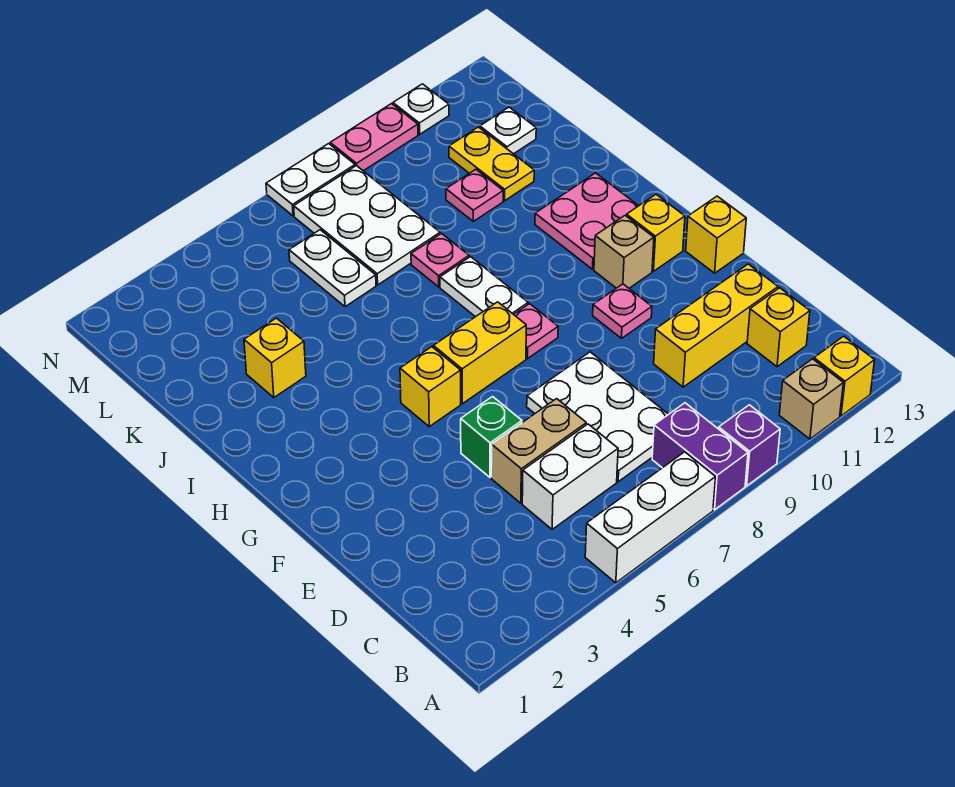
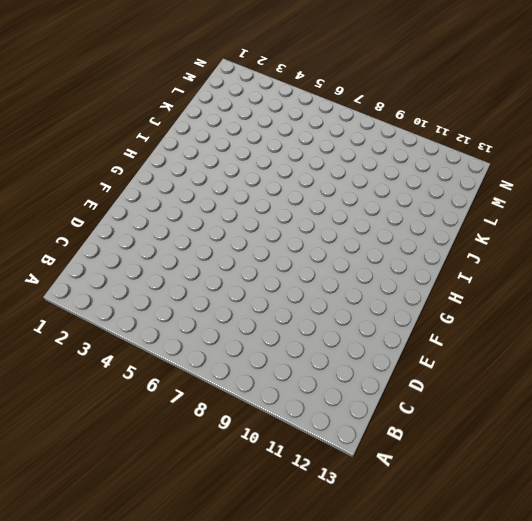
none -> white 1x3 brick [585,452,716,583]
none -> purple 1x2 brick [652,403,748,510]
none -> purple 1x1 brick [719,405,780,486]
none -> tan 1x1 brick [779,359,843,439]

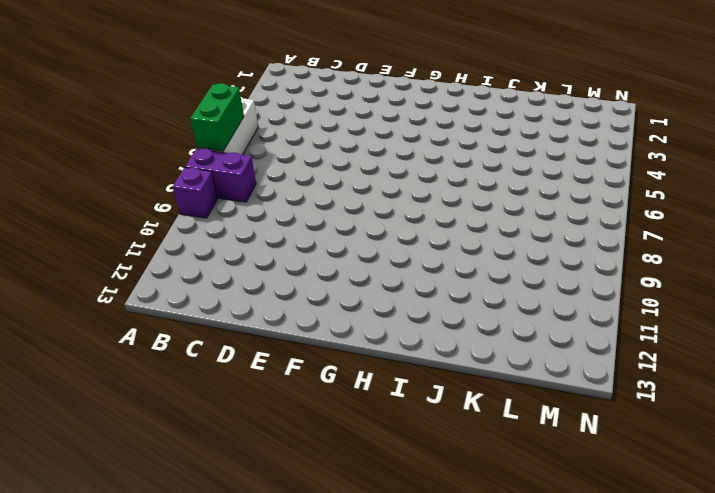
green 1x2 brick [190,83,244,151] -> none
none -> tan 1x1 brick [779,359,843,439]
none -> yellow 1x1 brick [814,336,875,416]
none -> white 1x2 brick [522,424,618,529]
none -> white 2x3 plate [527,352,668,482]

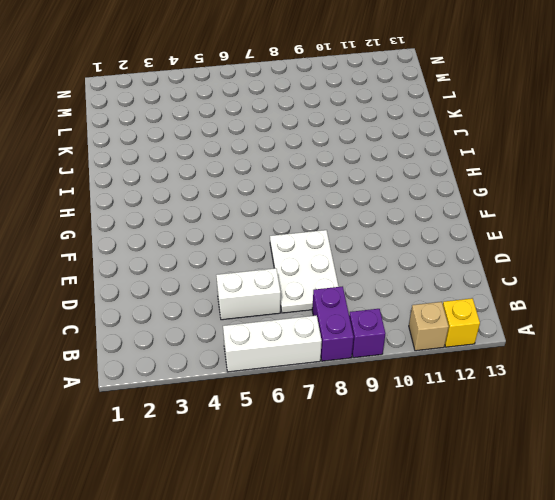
none -> yellow 1x1 brick [747,288,810,367]
none -> tan 1x2 brick [491,399,586,503]
none -> yellow 1x3 brick [654,264,778,387]
none -> green 1x1 brick [461,397,522,477]

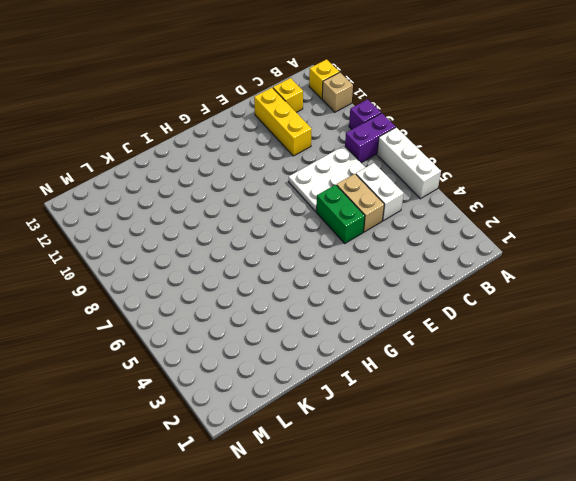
green 1x2 brick [316,185,365,243] -> green 1x1 brick [461,397,522,477]
none -> pink 1x1 plate [593,284,652,338]
none -> yellow 1x1 brick [686,196,746,273]
none -> yellow 1x1 brick [400,347,461,426]
none -> yellow 1x2 brick [433,302,526,404]

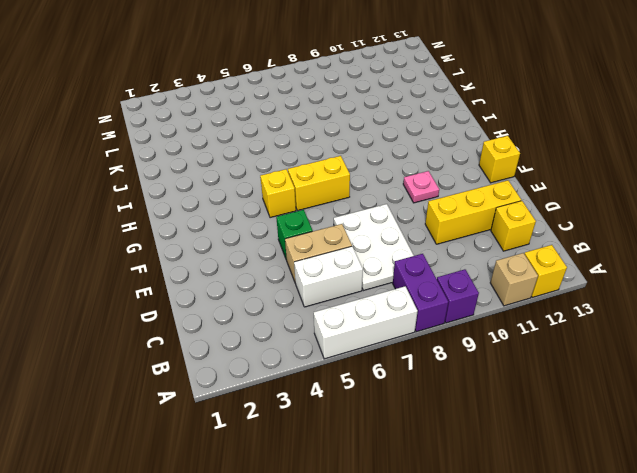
none -> pink 1x1 plate [514,304,558,359]
none -> tan 1x1 brick [594,216,654,288]
none -> yellow 1x1 brick [627,194,685,271]
none -> white 1x2 plate [440,257,528,317]

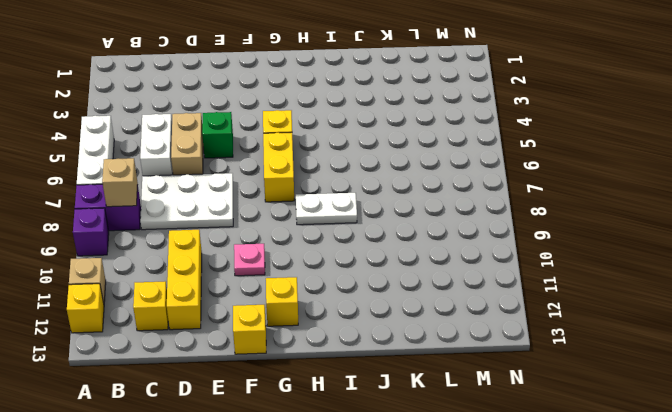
tan 1x1 brick [102,158,138,207] -> tan 1x1 brick moved to [594,216,654,288]
none -> pink 1x1 plate [514,304,558,359]
none -> pink 2x2 plate [535,173,638,269]
none -> yellow 1x1 brick [244,318,306,397]
none -> pink 1x1 plate [411,234,469,287]

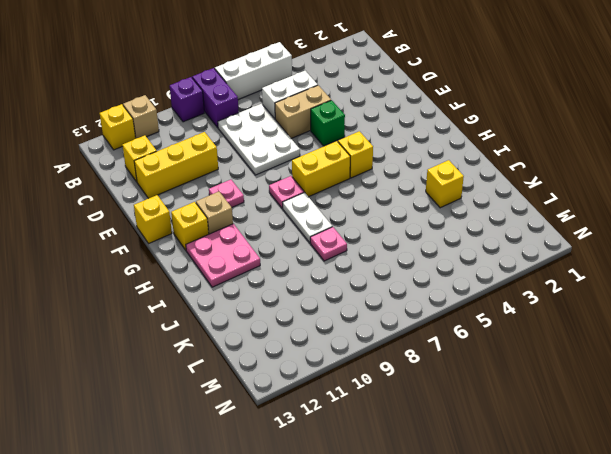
none -> white 1x2 plate [289,230,376,307]
none -> white 2x3 plate [294,166,440,285]
none -> pink 1x1 plate [446,169,503,221]
none -> yellow 1x2 plate [449,127,534,201]

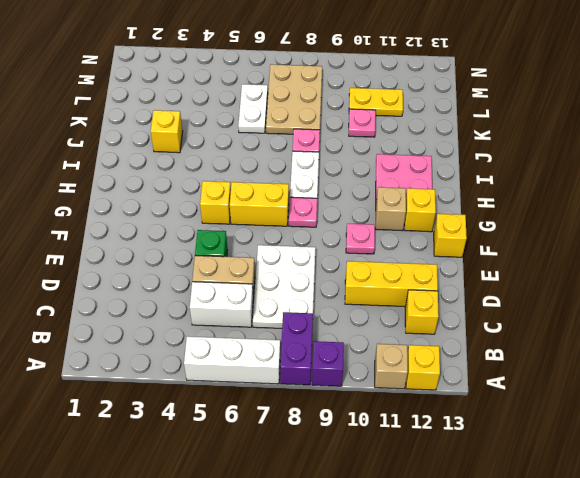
tan 2x3 plate [266,64,322,134] -> white 2x3 plate [294,166,440,285]
yellow 1x2 plate [349,88,403,116] -> yellow 1x2 plate turned to [449,127,534,201]
none -> white 1x1 plate [480,107,536,154]
none -> white 1x2 plate [266,144,355,216]
none -> pink 1x2 plate [330,104,418,171]
none -> white 1x1 plate [393,84,449,134]

